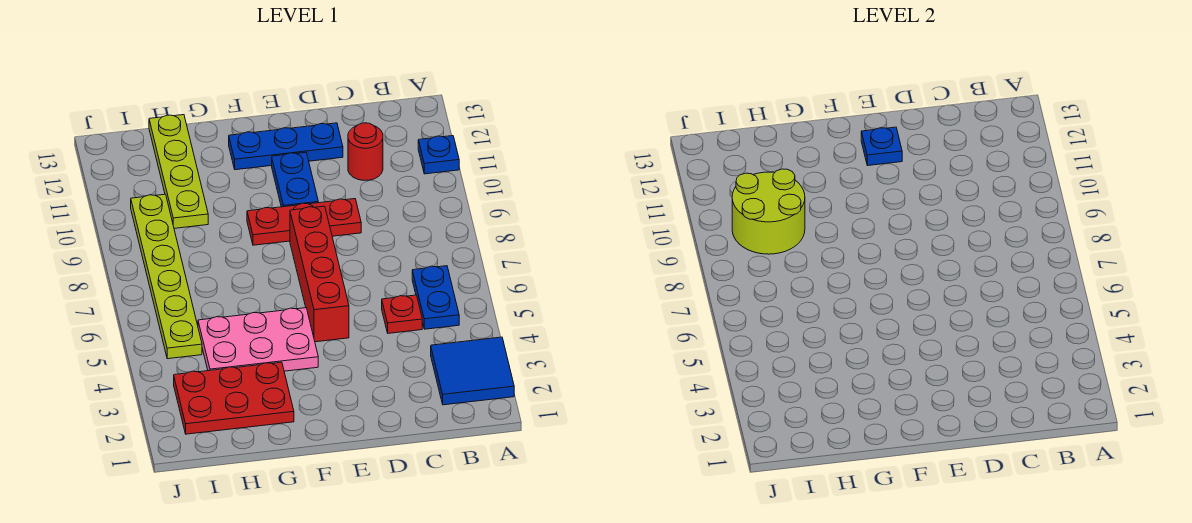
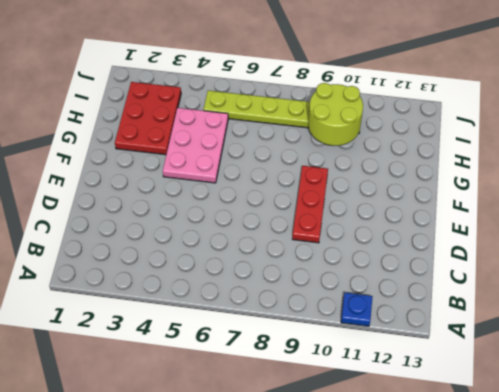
none -> blue 2x2 tile [431,337,514,405]
none -> blue 1x2 plate [412,266,459,329]
none -> red 1x1 plate [382,295,422,333]

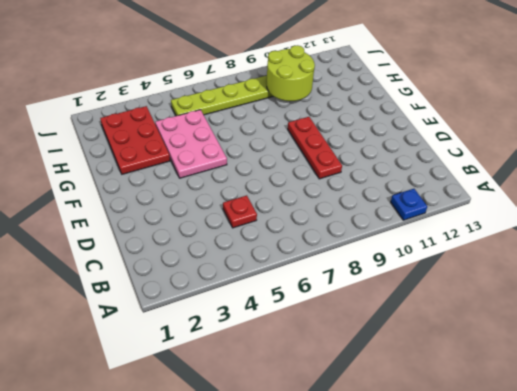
none -> blue 2x2 tile [431,337,514,405]
none -> blue 1x2 plate [412,266,459,329]
none -> red 1x1 round brick [348,123,383,180]

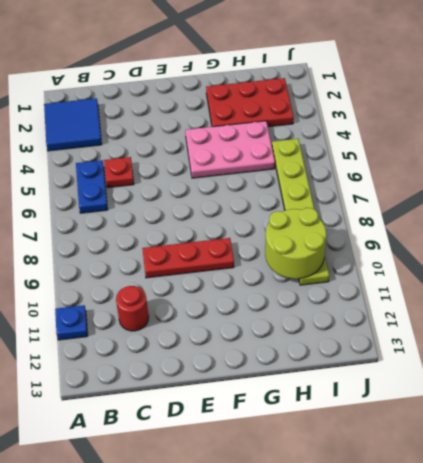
none -> blue 1x3 plate [229,123,343,170]
none -> red 1x4 brick [290,206,349,342]
none -> blue 1x2 plate [272,152,318,207]

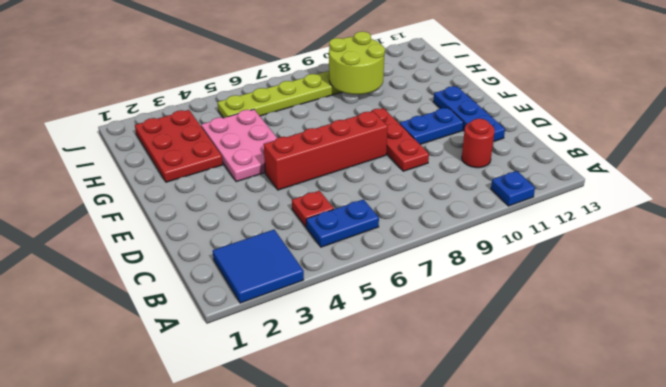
none -> lime 1x4 plate [149,115,208,228]
none -> blue 1x1 plate [861,127,902,166]

